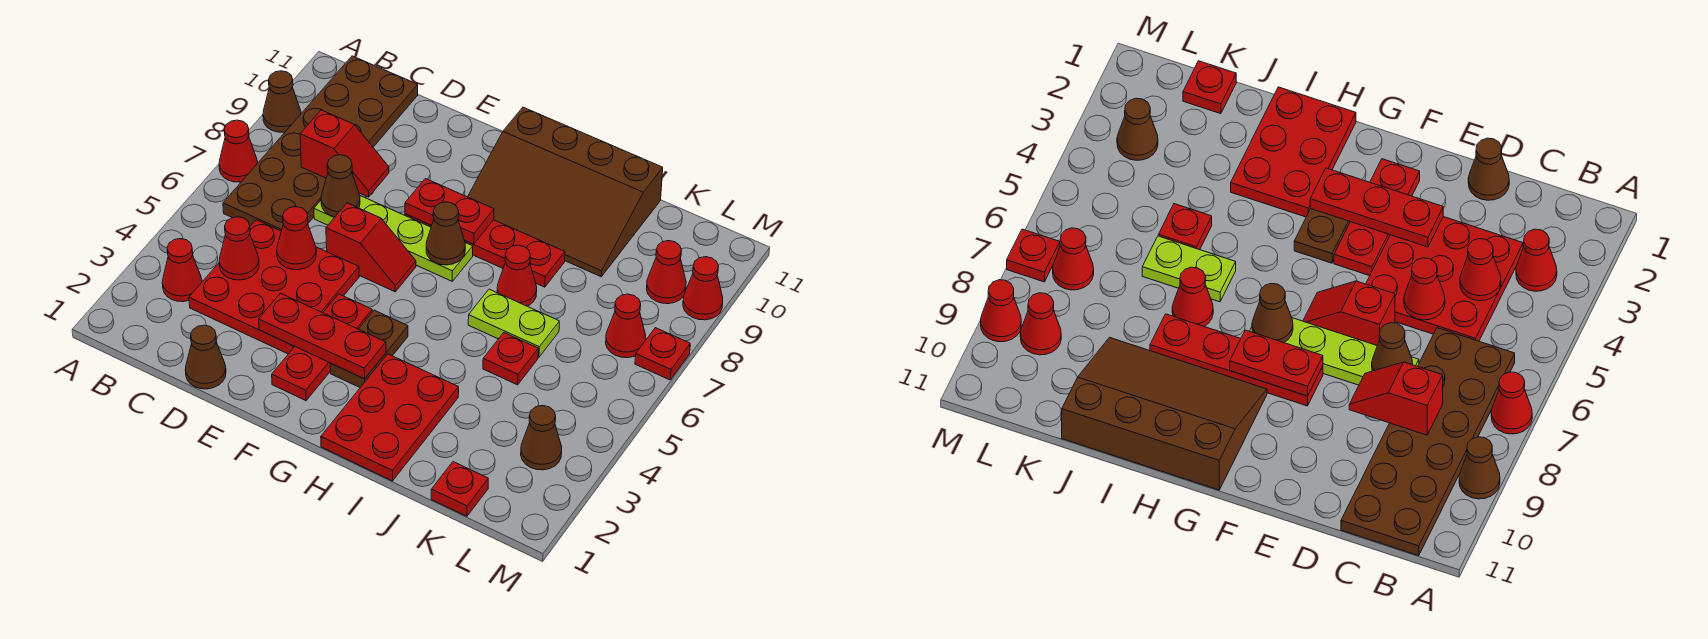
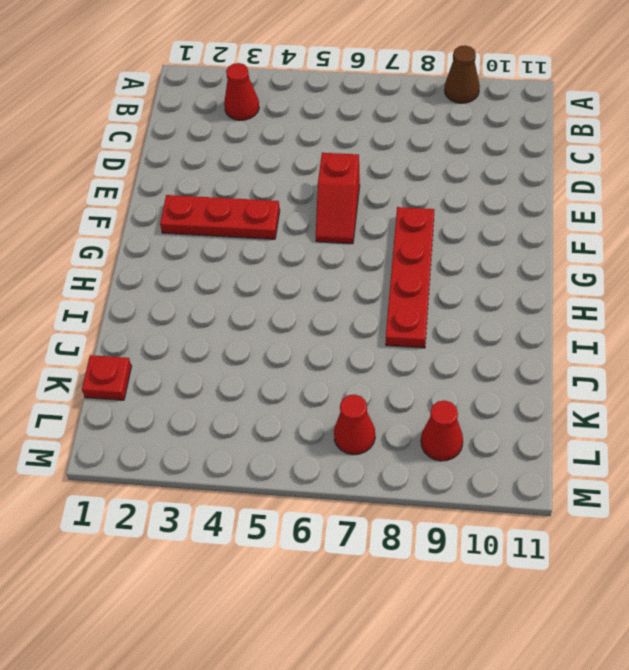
none -> red 1x1 cone [219,120,258,182]
none -> brown 2x6 plate [223,56,418,231]
none -> red 3x3 plate [189,220,359,354]

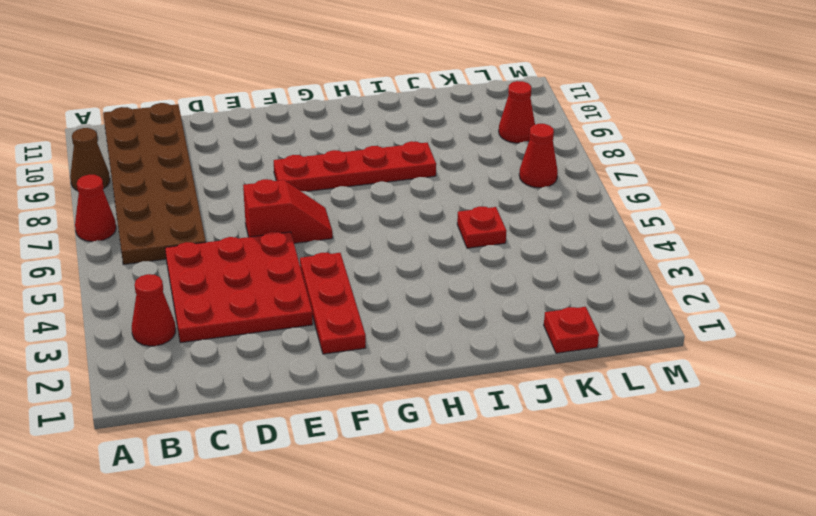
none -> brown 1x1 cone [185,325,226,389]
none -> lime 1x4 plate [314,196,473,281]
none -> brown 1x2 plate [330,310,408,387]

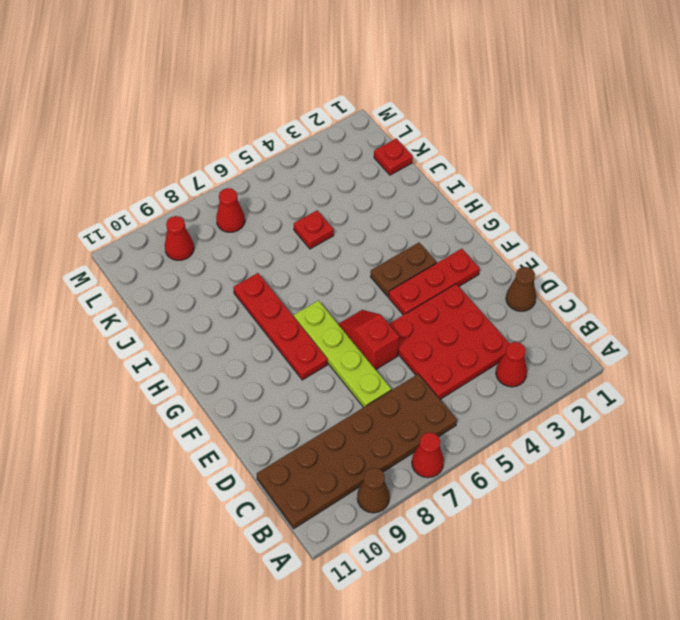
none -> brown 3x4 slope [468,107,663,277]
none -> red 2x3 plate [321,354,459,481]
none -> lime 1x2 plate [468,289,559,357]

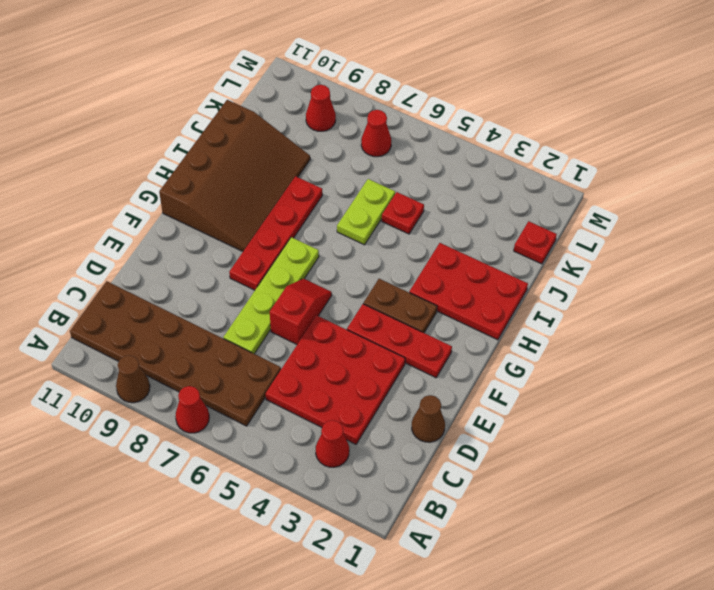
none -> red 1x1 cone [497,245,537,306]
none -> brown 1x1 cone [521,405,562,470]
none -> red 1x1 plate [635,328,690,380]

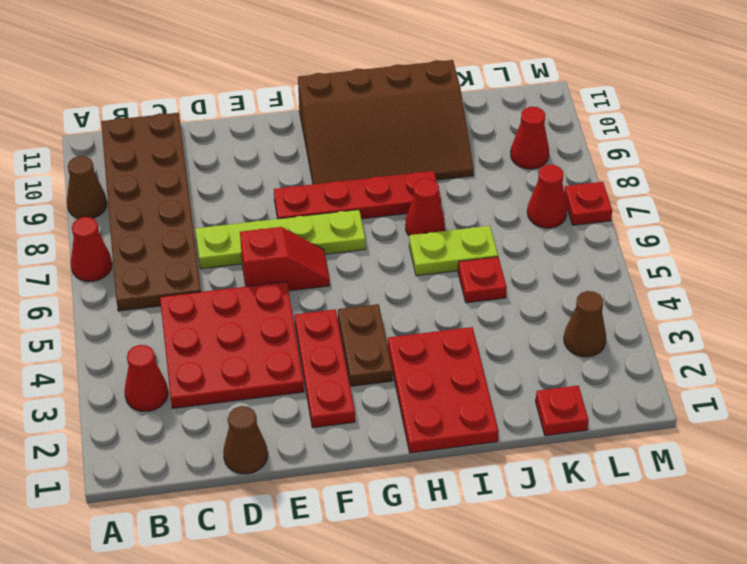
none -> red 1x1 cone [683,257,723,320]
none -> red 1x1 cone [219,217,259,280]
none -> red 1x2 slope [300,110,389,197]

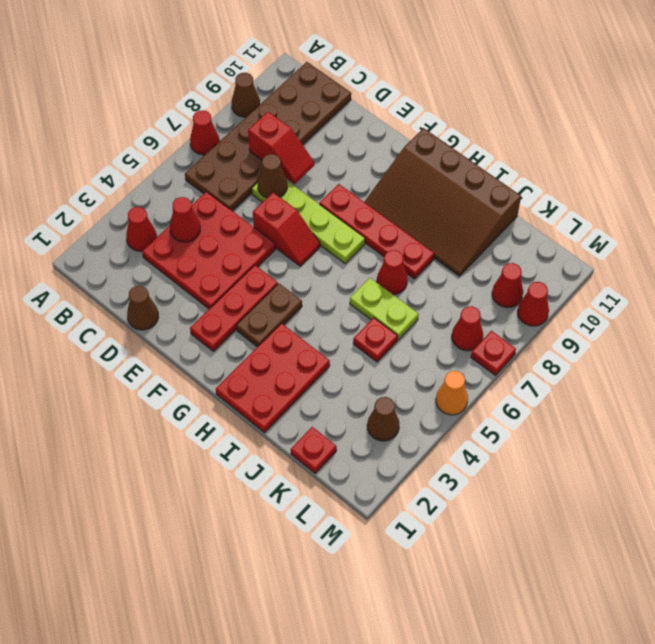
orange 1x1 cone [436,371,468,415] -> none
none -> red 1x1 cone [277,207,316,270]
none -> red 1x3 plate [259,293,386,379]
none -> red 1x2 plate [405,179,494,244]

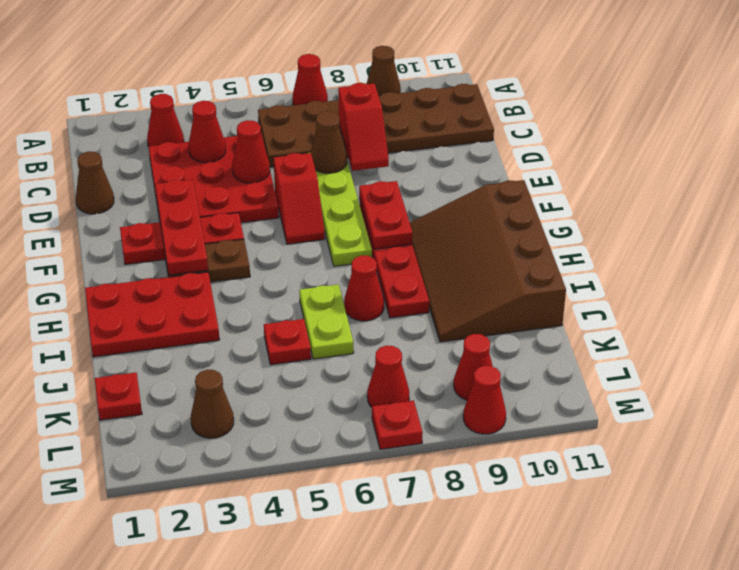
none -> brown 1x1 cone [426,202,465,265]

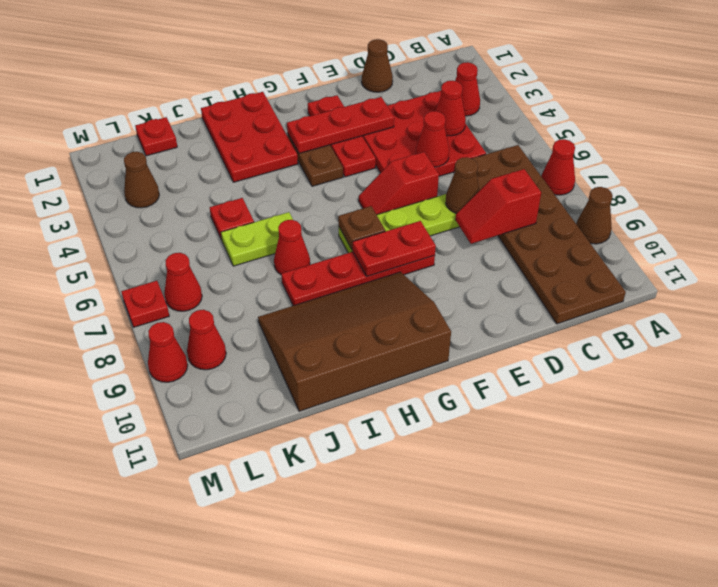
brown 1x1 plate [338,206,385,250] -> brown 1x1 cone [426,202,465,265]

